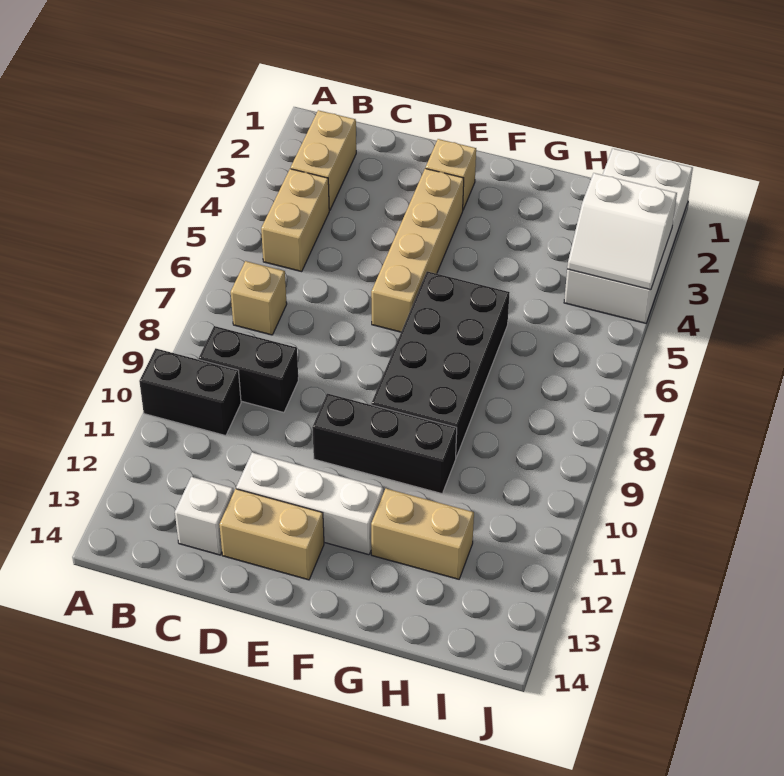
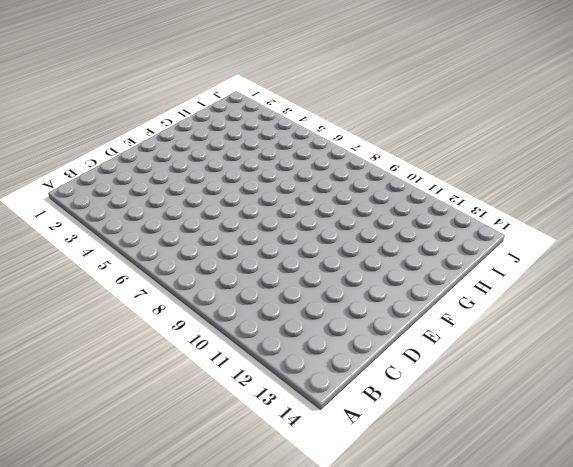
none -> black 1x2 brick [139,348,241,436]
none -> tan 1x2 brick [291,110,356,211]
none -> tan 1x2 brick [261,169,329,272]

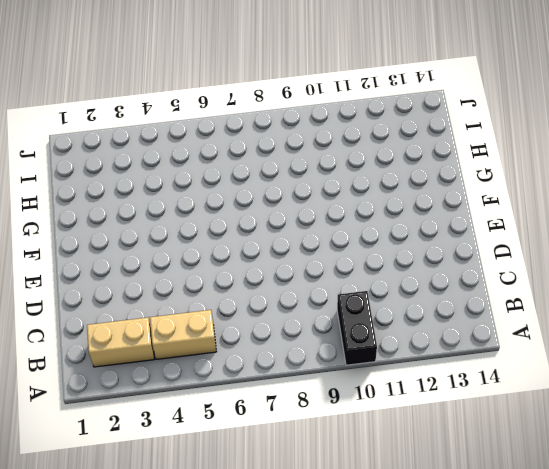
none -> tan 1x1 brick [231,261,287,335]
none -> black 1x2 brick [199,326,298,413]
none -> white 1x1 brick [175,477,234,555]

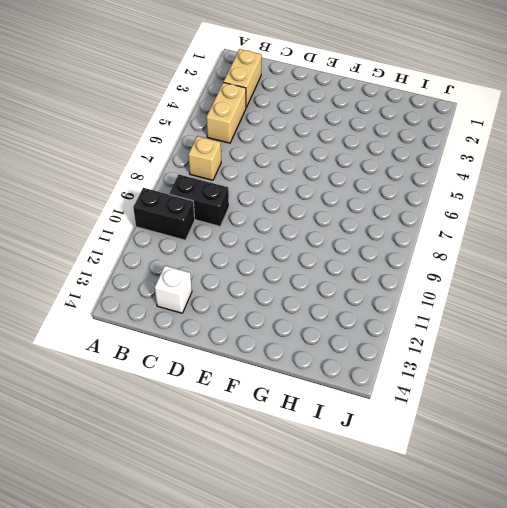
none -> white 1x3 brick [236,452,383,555]
none -> tan 1x2 brick [219,489,324,580]
none -> tan 1x1 brick [426,139,476,209]

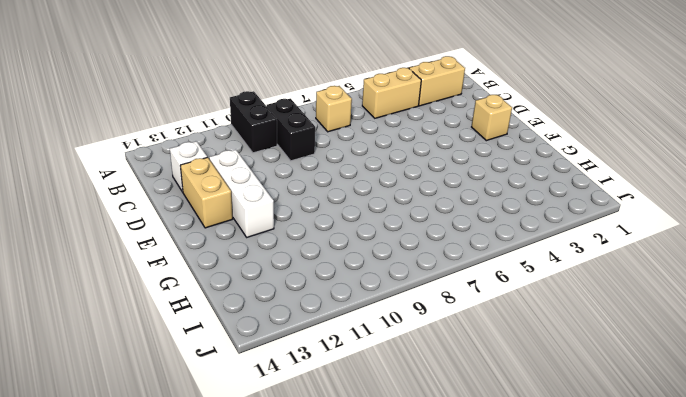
none -> tan 1x4 brick [371,168,464,332]
none -> black 1x3 brick [312,394,457,494]
none -> black 2x4 brick [371,271,510,457]

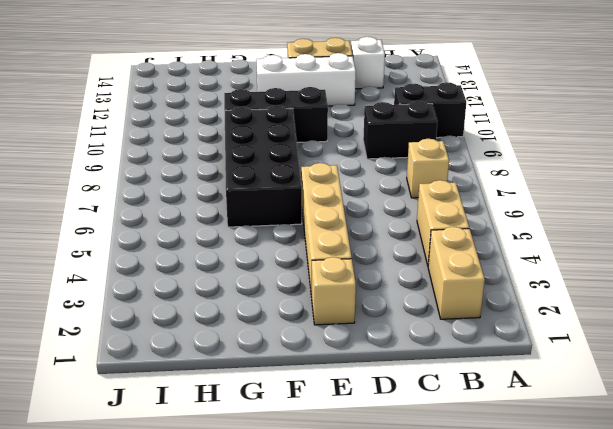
none -> tan 1x2 brick [371,489,474,579]
none -> white 2x4 brick [564,148,693,323]
none -> white 2x2 slope [567,173,677,290]

